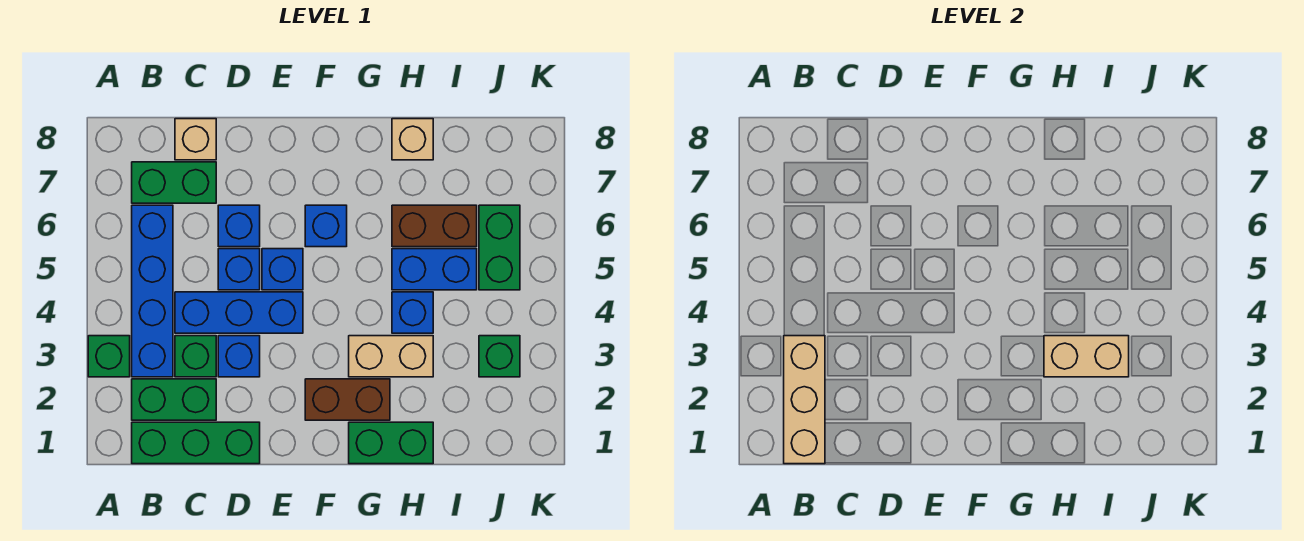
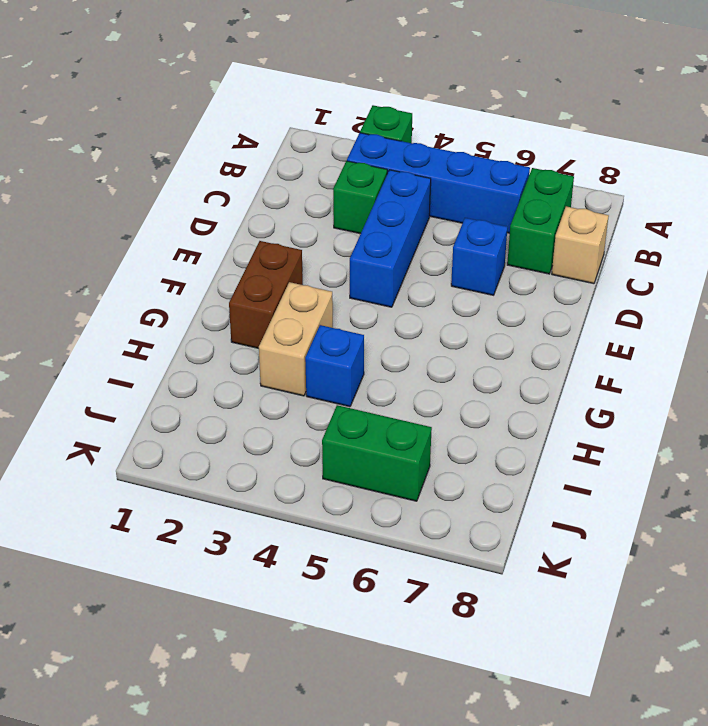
none -> green 1x3 brick [132,422,260,464]
none -> green 1x2 brick [132,379,216,420]
none -> blue 1x1 brick [218,336,260,377]

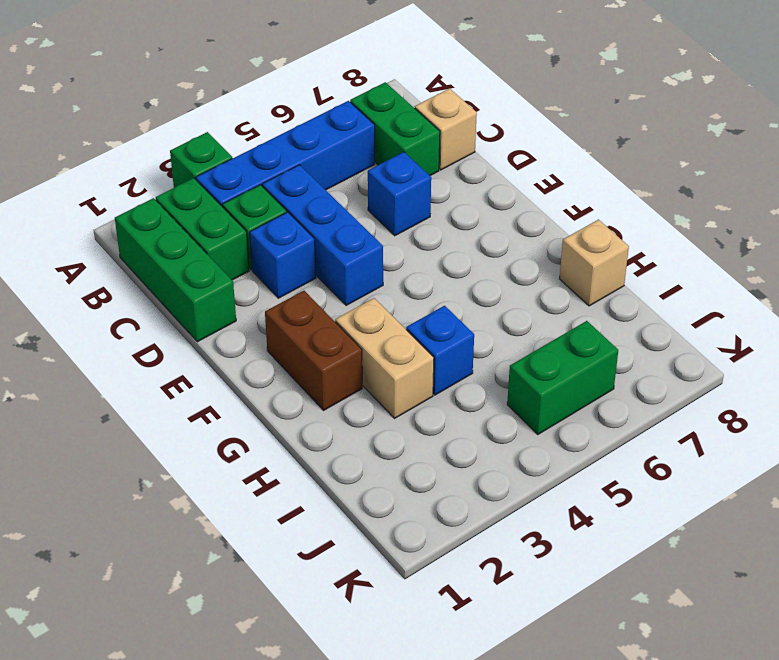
none -> blue 1x1 brick [218,249,260,290]
none -> blue 1x1 brick [262,249,303,290]
none -> blue 1x1 brick [305,205,347,247]

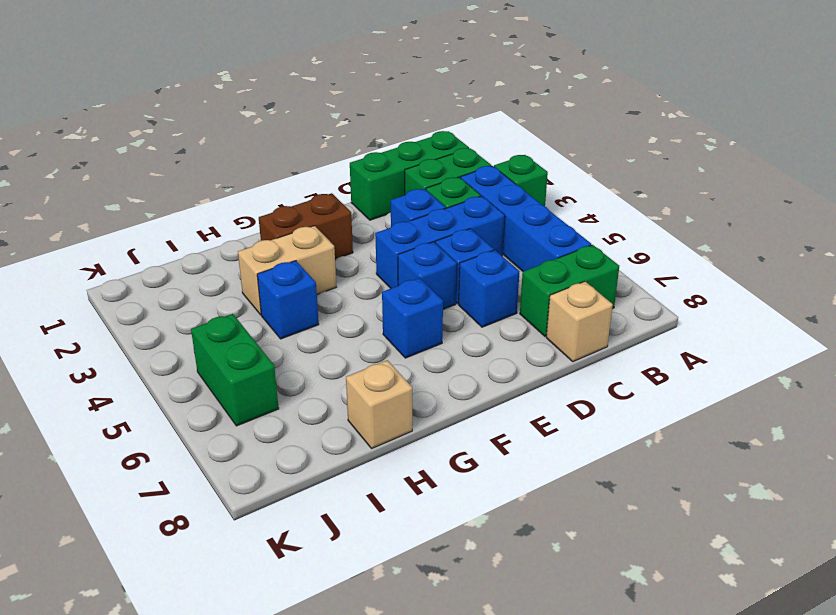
none -> green 1x2 brick [349,422,433,464]
none -> blue 1x2 brick [392,249,477,290]
none -> brown 1x2 brick [392,205,477,247]

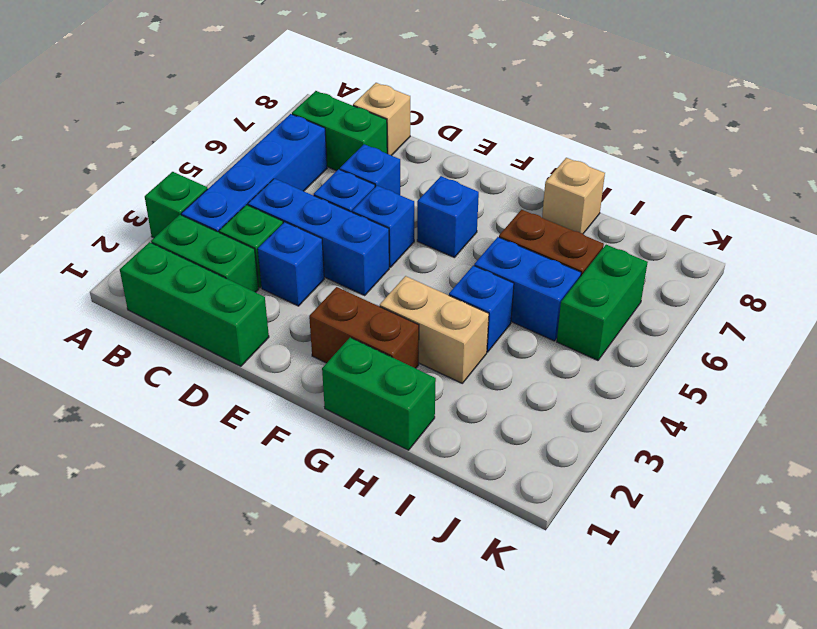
none -> green 1x1 brick [479,336,520,377]
none -> tan 1x3 brick [784,336,825,464]
none -> tan 1x2 brick [1044,336,1129,377]

